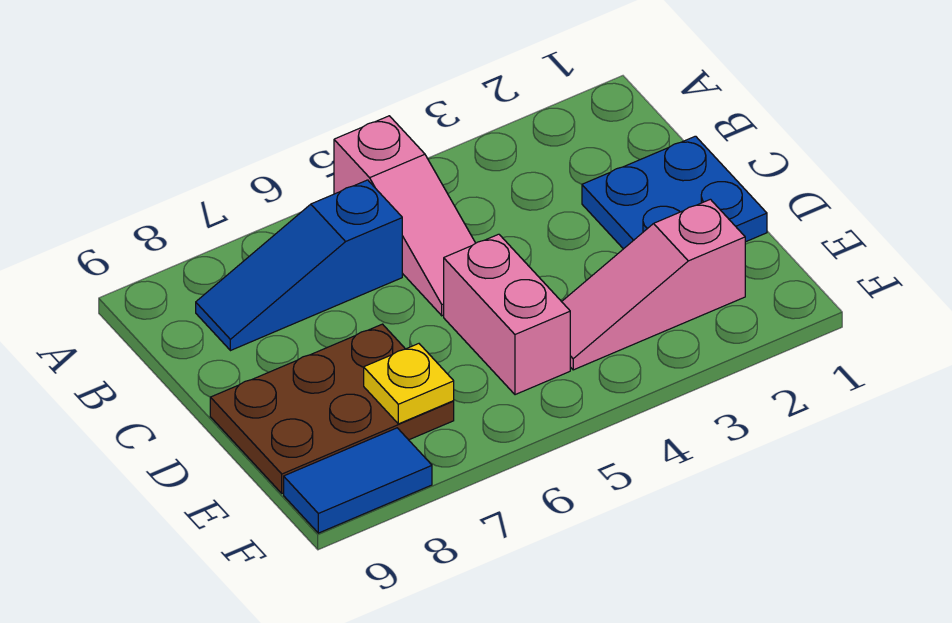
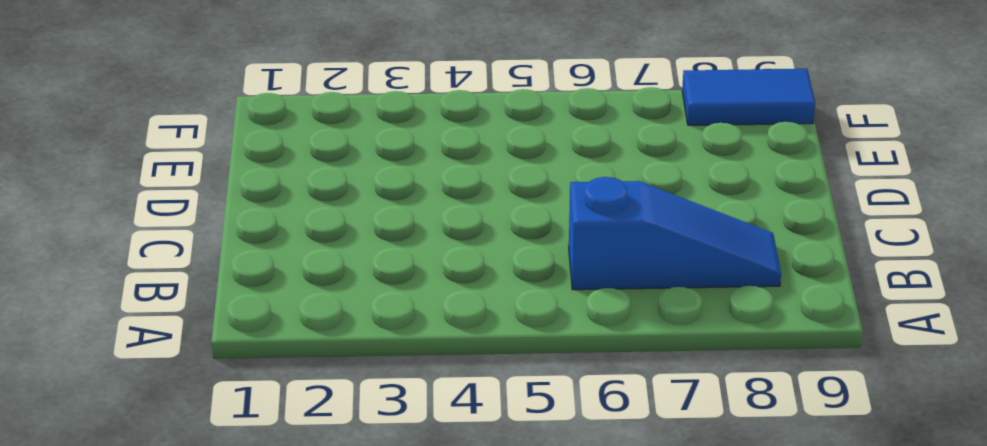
none -> pink 1x3 slope [334,116,475,316]
none -> blue 2x2 plate [582,136,767,249]

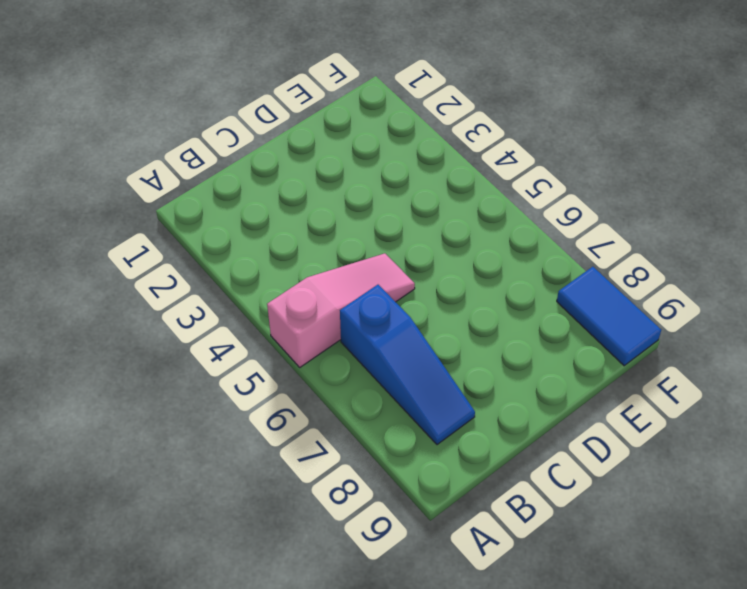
none -> blue 2x2 plate [582,136,767,249]
none -> pink 1x2 brick [444,234,570,395]

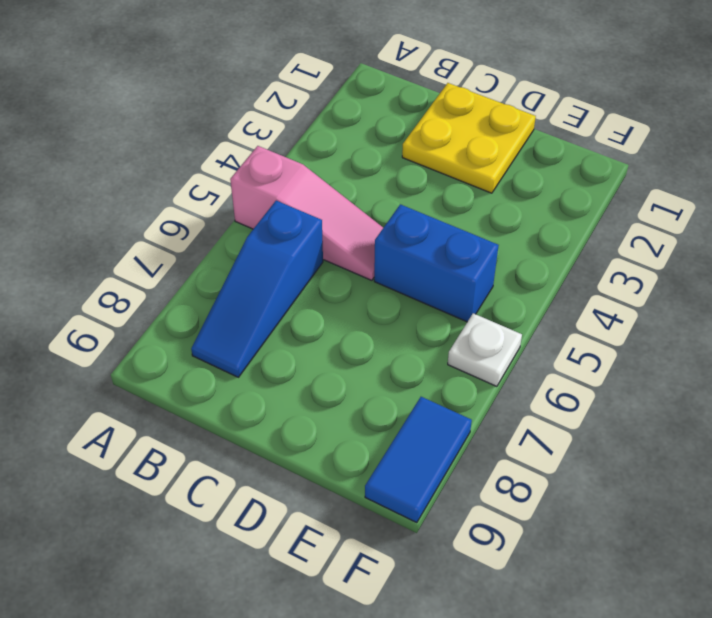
yellow 2x2 plate [402,83,536,193] -> blue 2x2 plate [582,136,767,249]
blue 1x2 brick [374,204,499,322] -> pink 1x2 brick [444,234,570,395]
white 1x1 plate [448,313,522,386] -> none
none -> brown 2x3 plate [210,324,454,494]
none -> pink 1x3 slope [562,199,745,370]

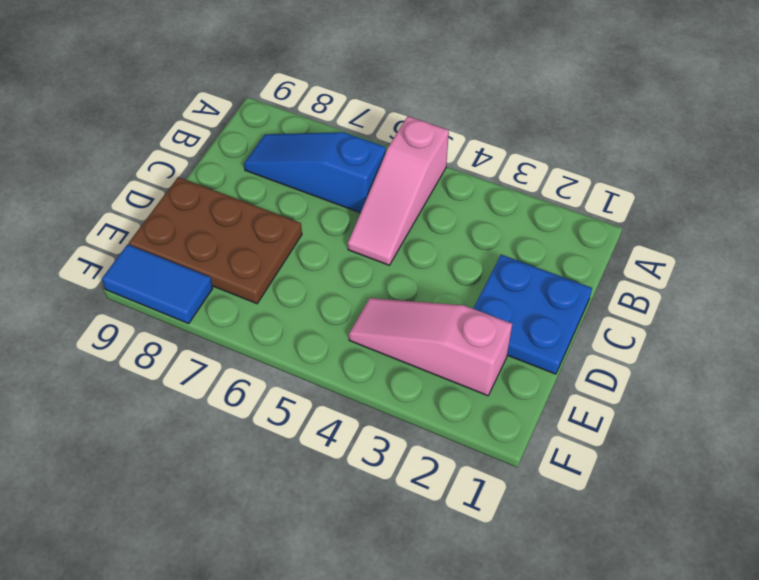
none -> pink 1x2 brick [444,234,570,395]
none -> yellow 1x1 plate [364,344,454,424]

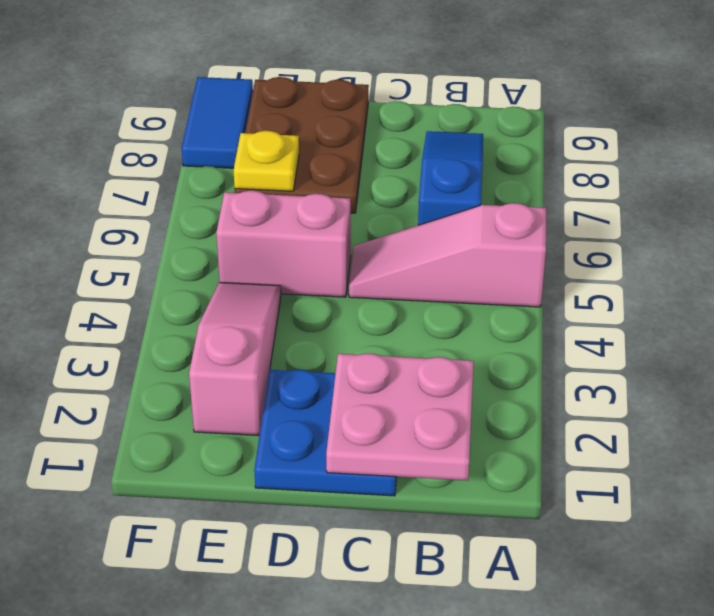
pink 2x2 plate [326,353,474,481] -> none

